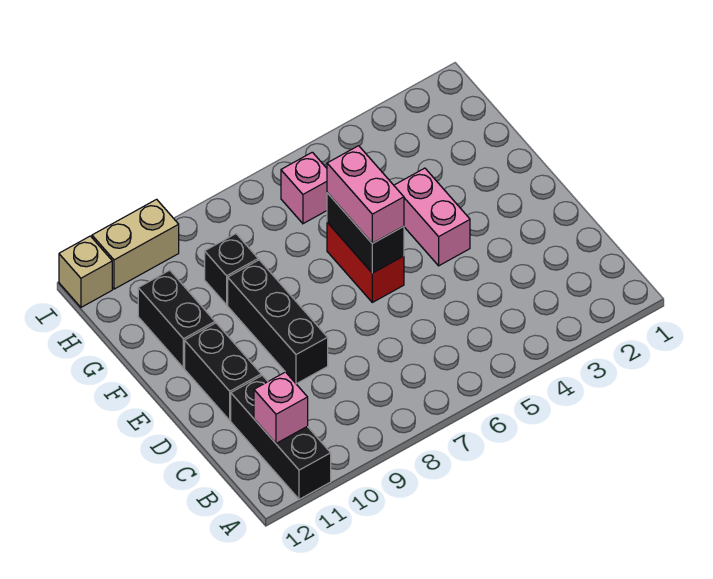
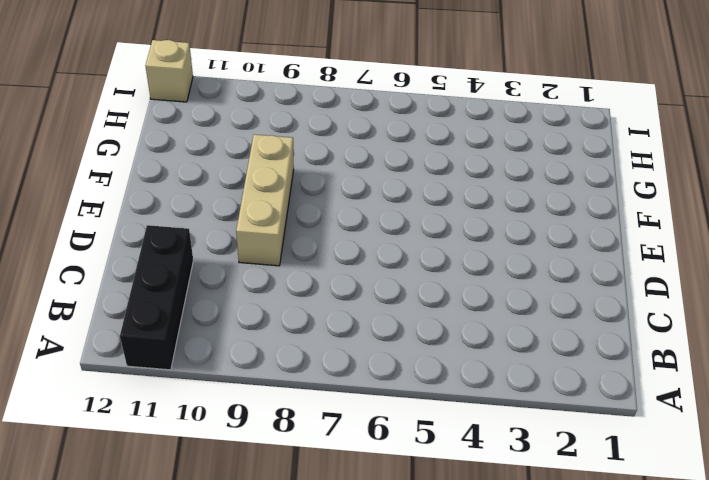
tan 1x3 brick [236,134,294,266] -> black 1x3 brick [228,260,328,384]
none -> black 1x2 brick [185,323,261,420]
none -> pink 1x2 brick [394,168,470,266]
none -> red 1x2 brick [327,222,404,302]

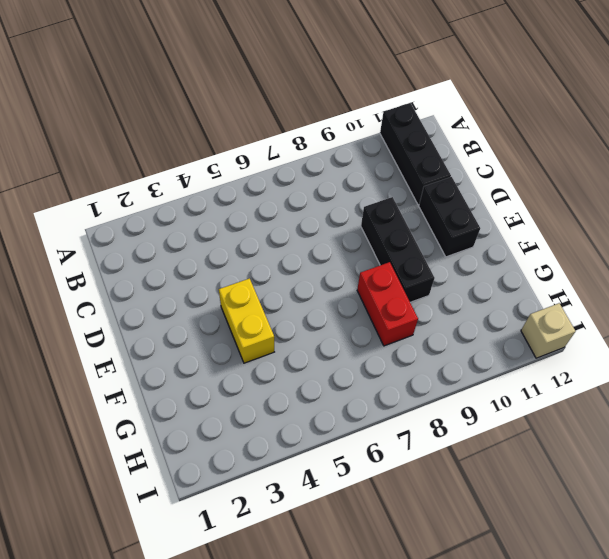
yellow 1x2 brick [219,279,274,363] -> pink 1x2 brick [394,168,470,266]
red 1x2 brick [357,262,418,346] -> red 1x2 brick moved to [327,222,404,302]
none -> black 1x2 brick [138,270,215,368]
none -> black 1x1 brick [205,234,258,305]
none -> pink 1x1 brick [281,152,327,224]

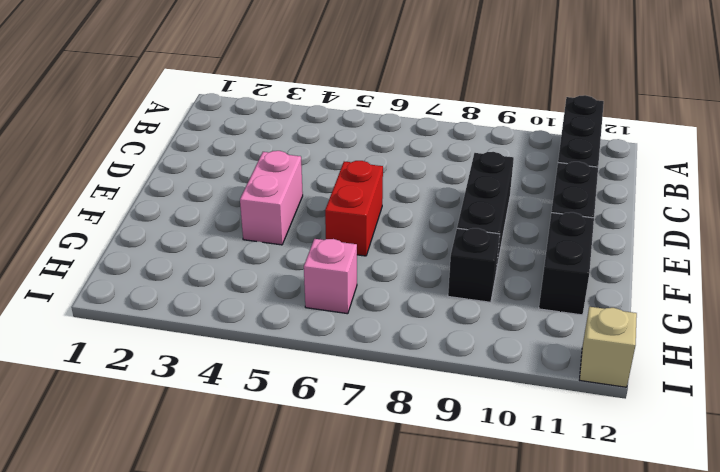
none -> tan 1x2 brick [92,199,179,289]
none -> pink 1x1 brick [254,372,308,443]
none -> black 1x2 brick [327,193,404,273]

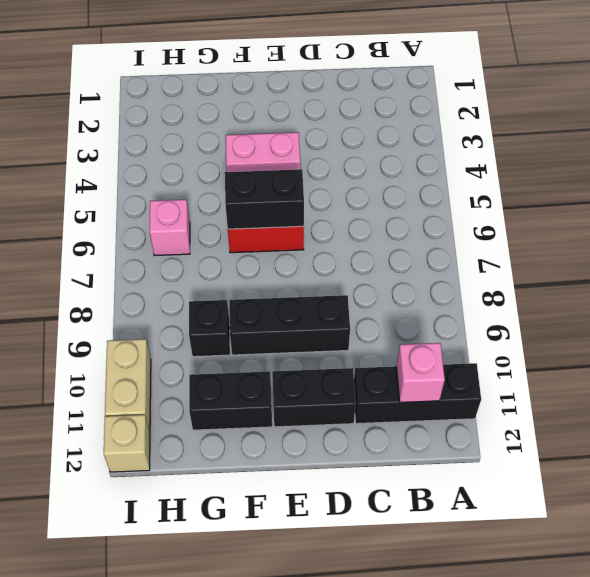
none -> pink 1x2 brick [327,146,404,243]

